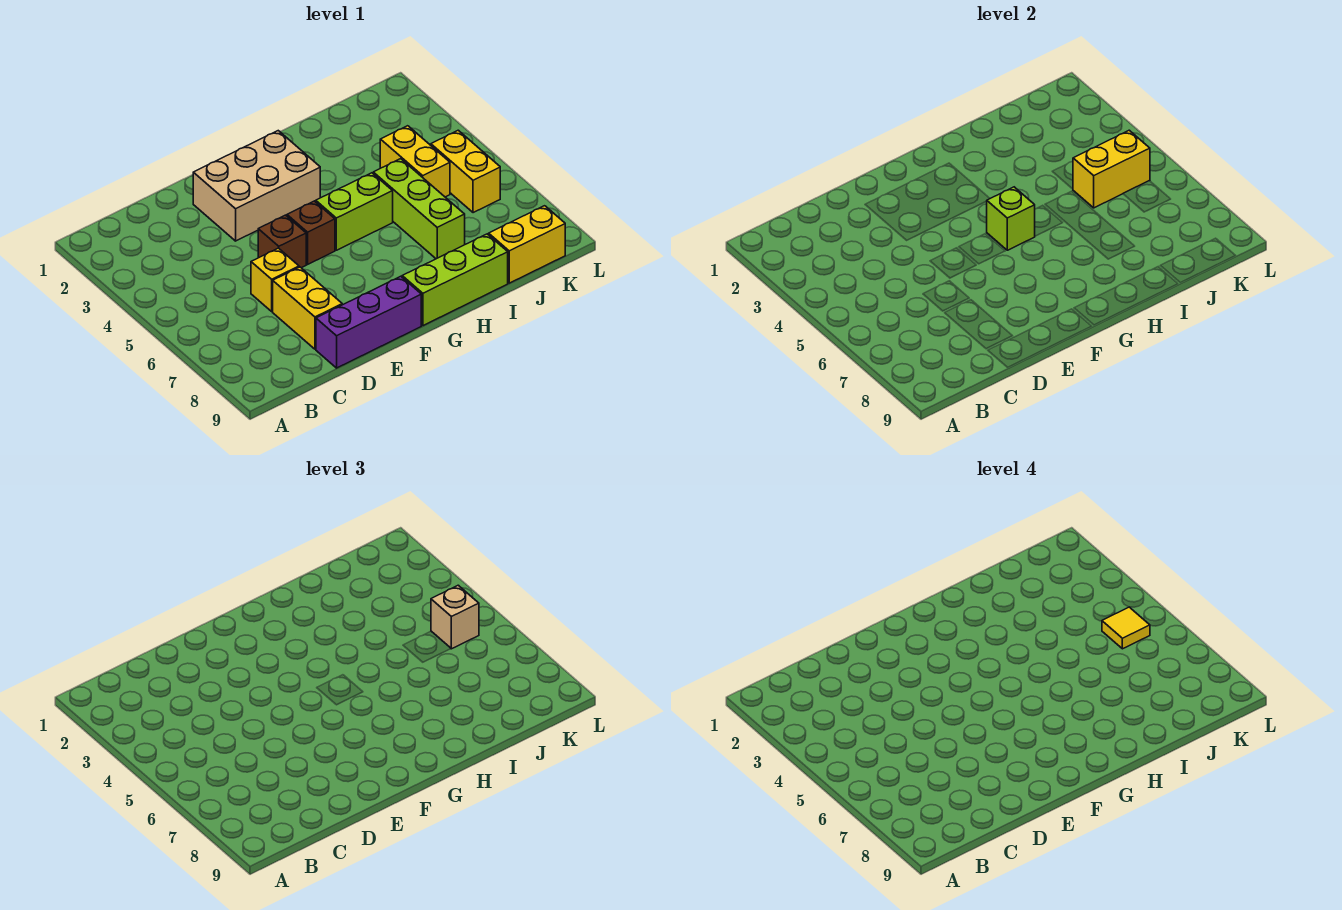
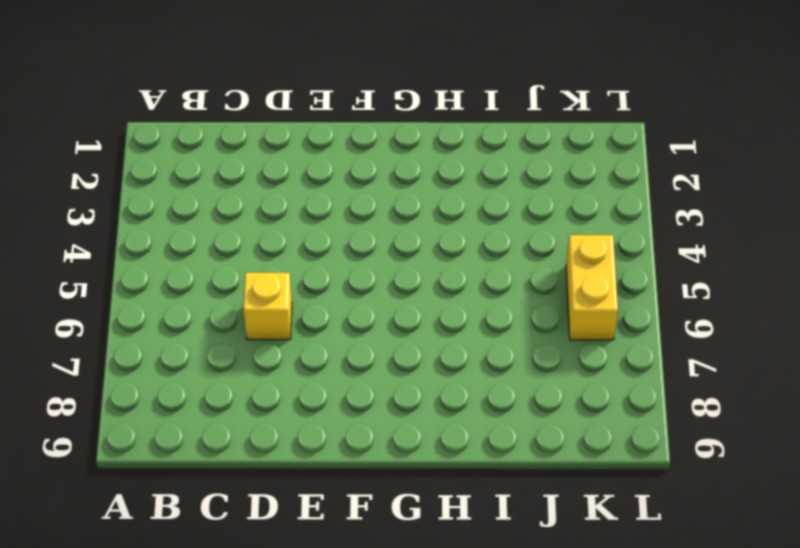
none -> yellow 1x2 brick [273,267,342,349]
none -> purple 1x3 brick [316,276,421,368]
none -> tan 2x3 brick [193,131,320,241]

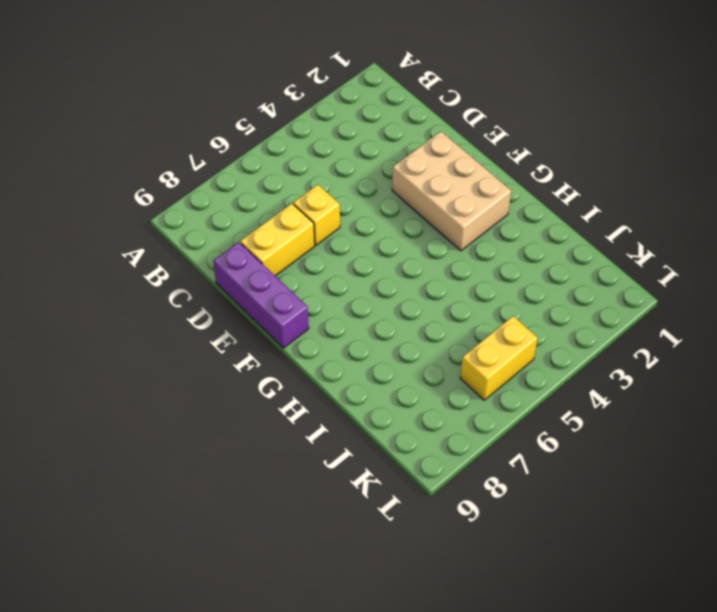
none -> brown 1x1 brick [258,215,306,268]
none -> brown 1x1 brick [287,201,335,264]
none -> lime 1x2 brick [316,173,393,250]

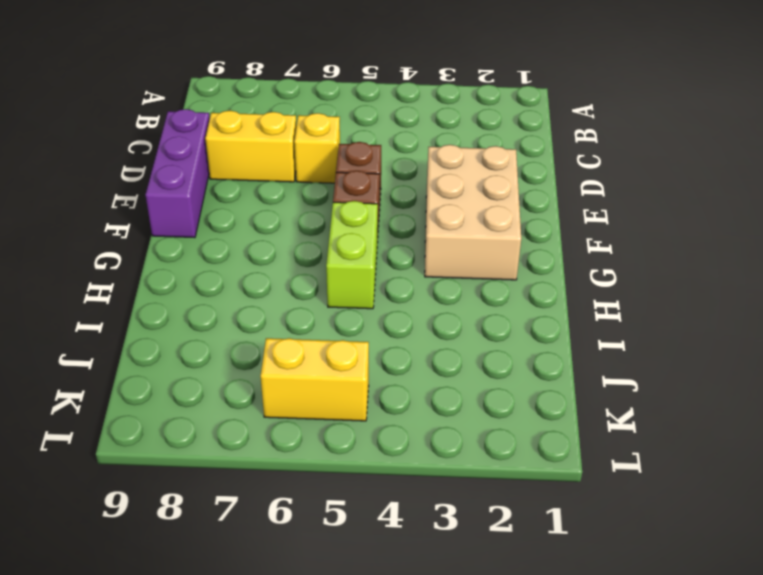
none -> lime 1x3 brick [402,234,508,326]
none -> lime 1x3 brick [373,159,465,259]
none -> yellow 1x2 brick [380,126,450,197]

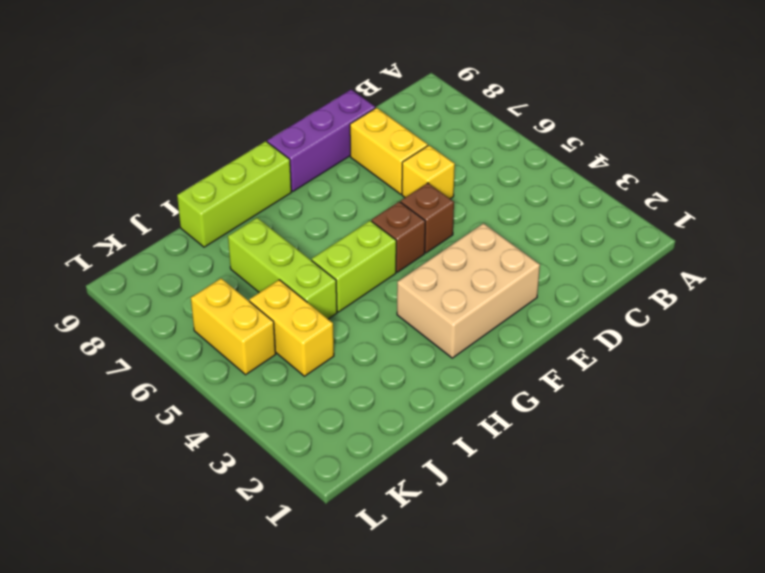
none -> yellow 1x2 brick [489,206,565,283]
none -> lime 1x1 brick [987,187,1035,250]
none -> yellow 1x2 brick [1073,130,1150,208]

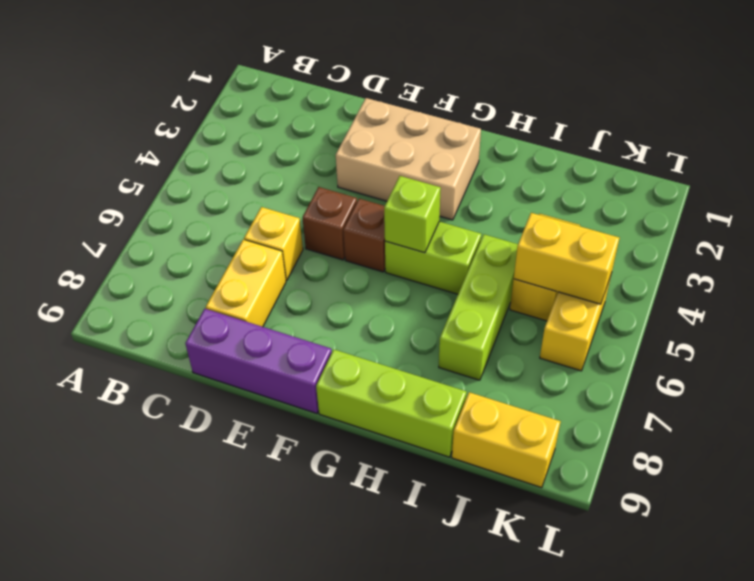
none -> tan 1x1 brick [431,585,479,649]
none -> yellow 1x1 tile [1102,607,1150,649]

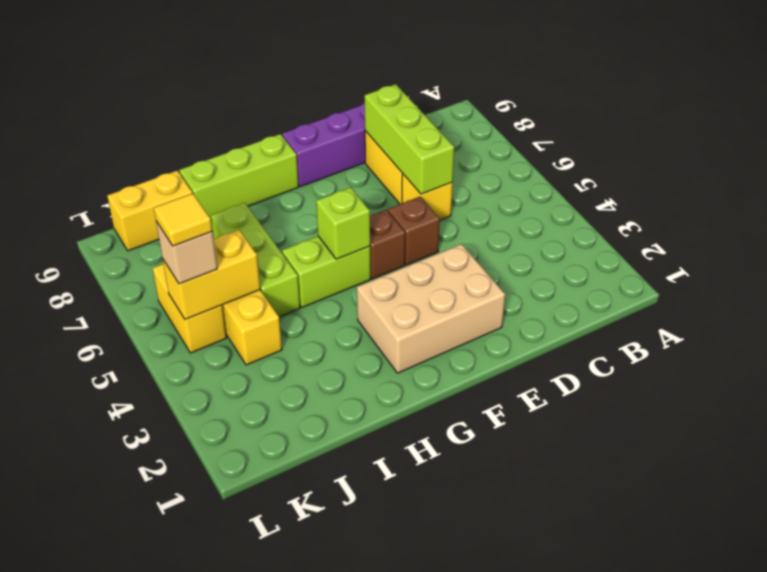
lime 1x3 brick [365,84,454,194] -> none

